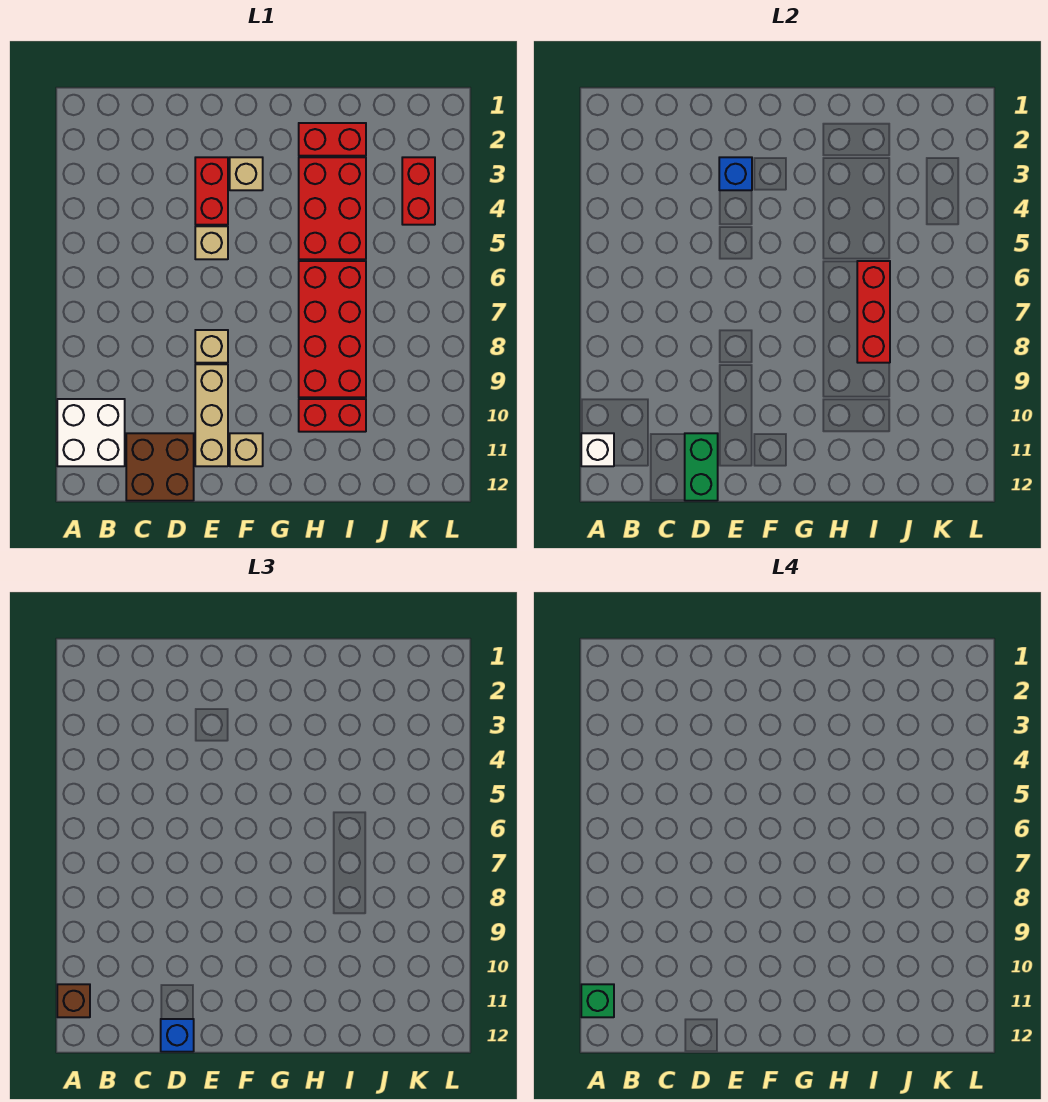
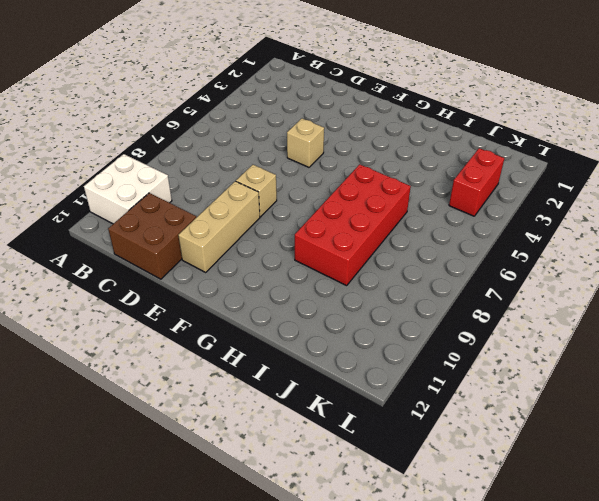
none -> red 1x2 brick [195,157,228,225]
none -> tan 1x1 brick [230,157,263,190]
none -> tan 1x1 brick [230,433,263,466]

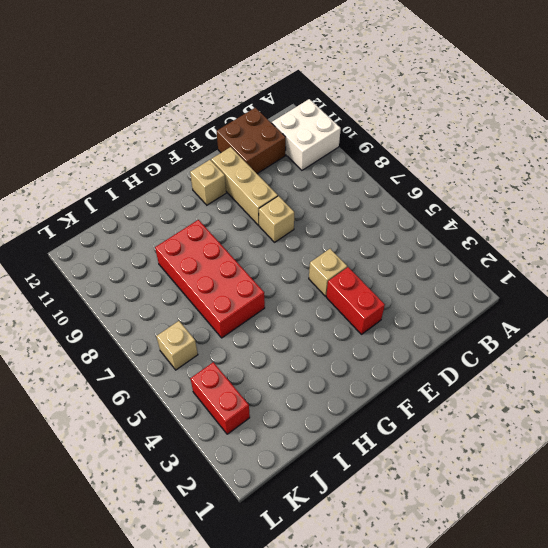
tan 1x1 brick [156,321,198,370] -> tan 1x1 brick moved to [230,157,263,190]
none -> red 1x2 brick [299,123,366,156]
none -> red 2x3 brick [299,157,366,259]
none -> red 1x2 brick [299,399,366,432]

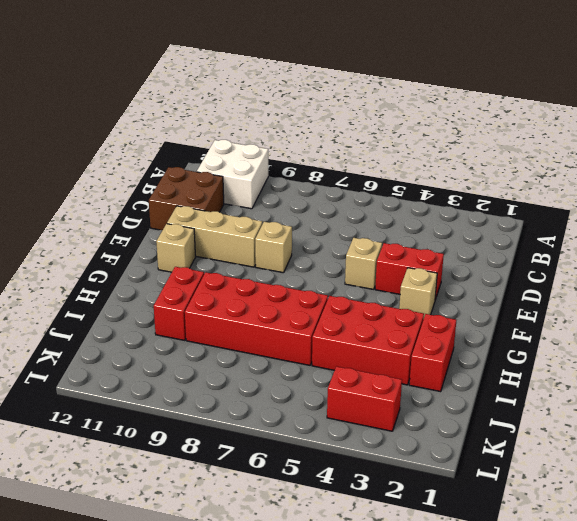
none -> white 1x1 brick [581,433,614,466]
none -> green 1x2 brick [685,433,718,501]
none -> blue 1x1 brick [719,157,752,190]

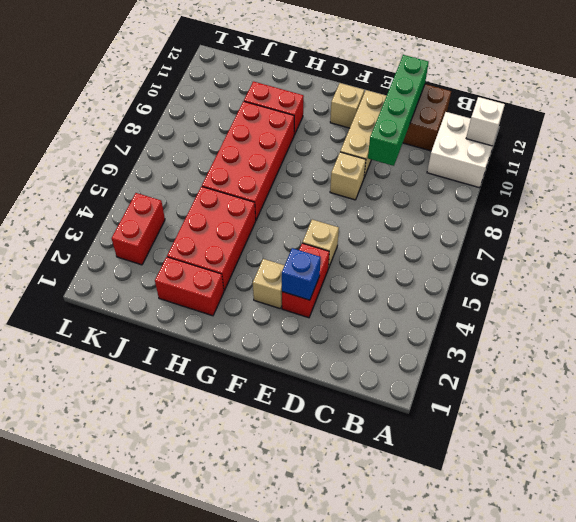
green 1x4 brick [368,55,429,166] -> green 1x2 brick [685,433,718,501]
none -> red 1x3 brick [857,261,890,363]
none -> brown 1x1 brick [57,984,90,1017]
none -> blue 1x1 brick [161,1019,194,1052]

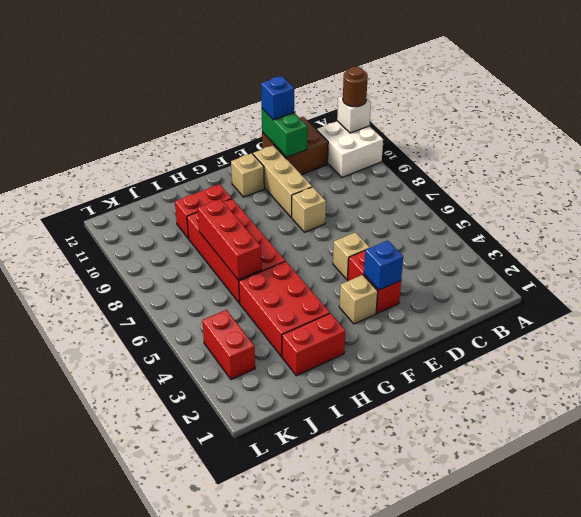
brown 1x1 round brick [343,67,368,107] -> brown 1x1 brick [57,984,90,1017]
none -> green 1x1 brick [581,984,614,1017]

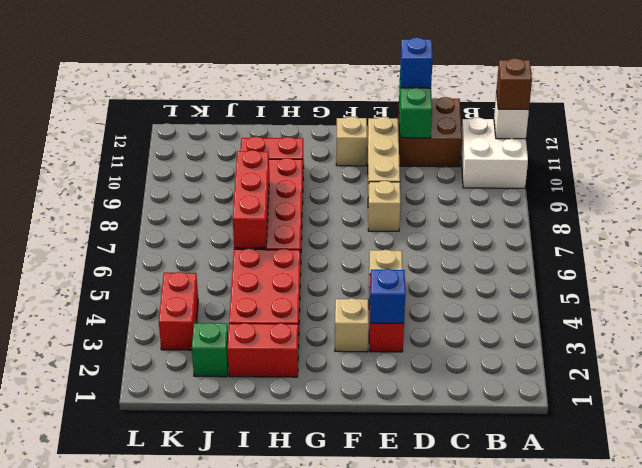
green 1x1 brick [192,323,228,377] -> green 1x1 brick moved to [581,984,614,1017]

